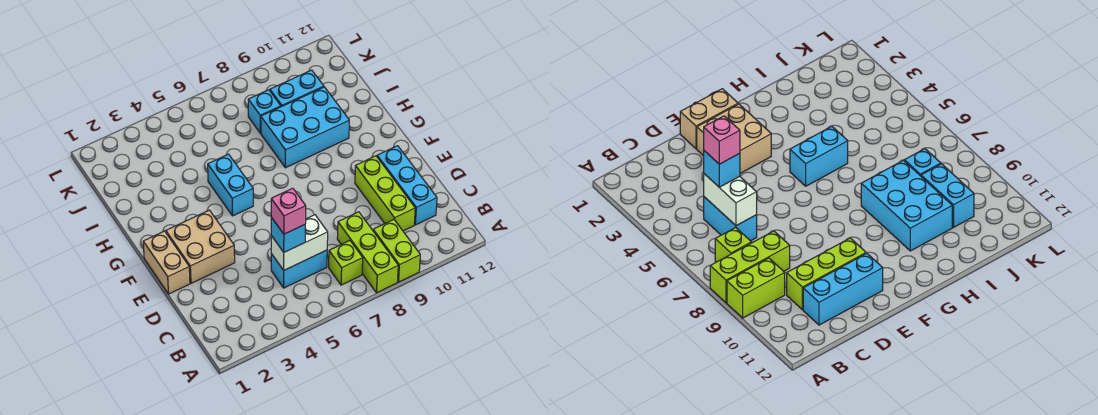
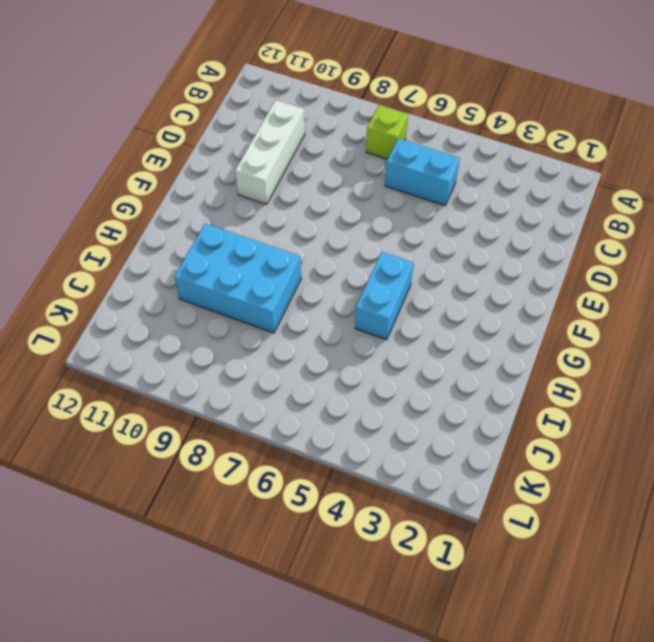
white 1x3 brick [235,100,305,204] -> lime 1x3 brick [355,156,415,231]
none -> lime 1x3 brick [337,212,398,293]
none -> lime 1x2 brick [373,220,420,282]
none -> cyan 1x3 brick [377,146,437,225]

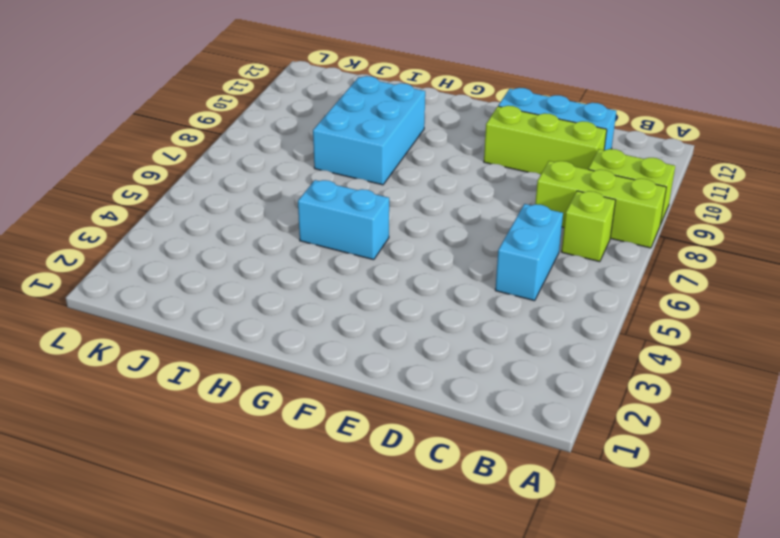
none -> tan 1x2 brick [143,231,190,294]
none -> tan 2x2 brick [166,210,235,283]
none -> cyan 1x1 brick [248,90,281,133]

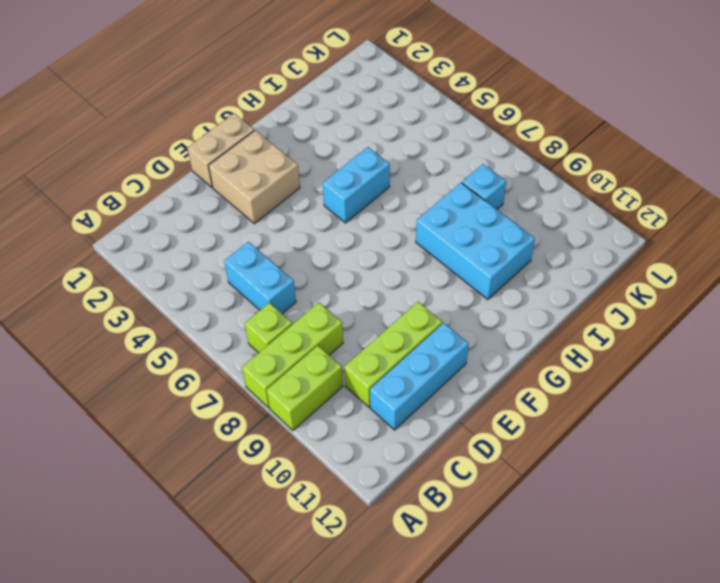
none -> cyan 1x2 brick [270,70,324,107]
none -> white 1x2 brick [271,215,328,270]
none -> cyan 1x1 brick [271,217,305,252]

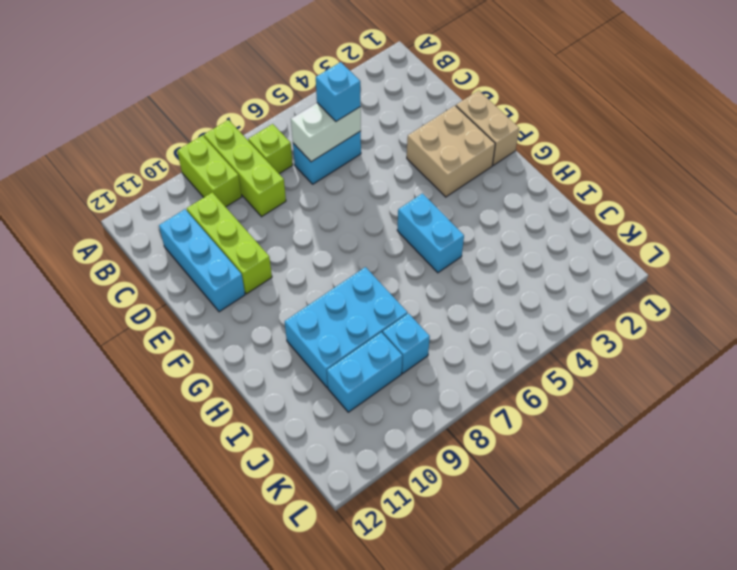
none -> pink 1x1 brick [271,188,306,234]

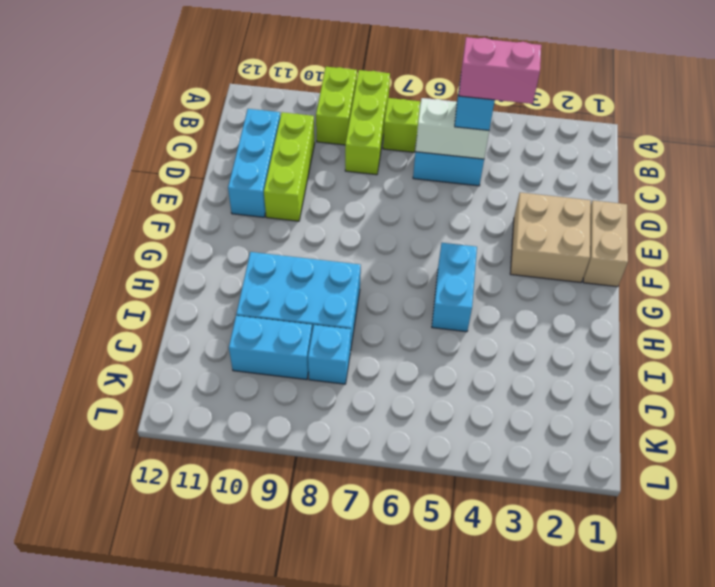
pink 1x2 brick [459,37,541,104] -> pink 1x1 brick [271,188,306,234]

